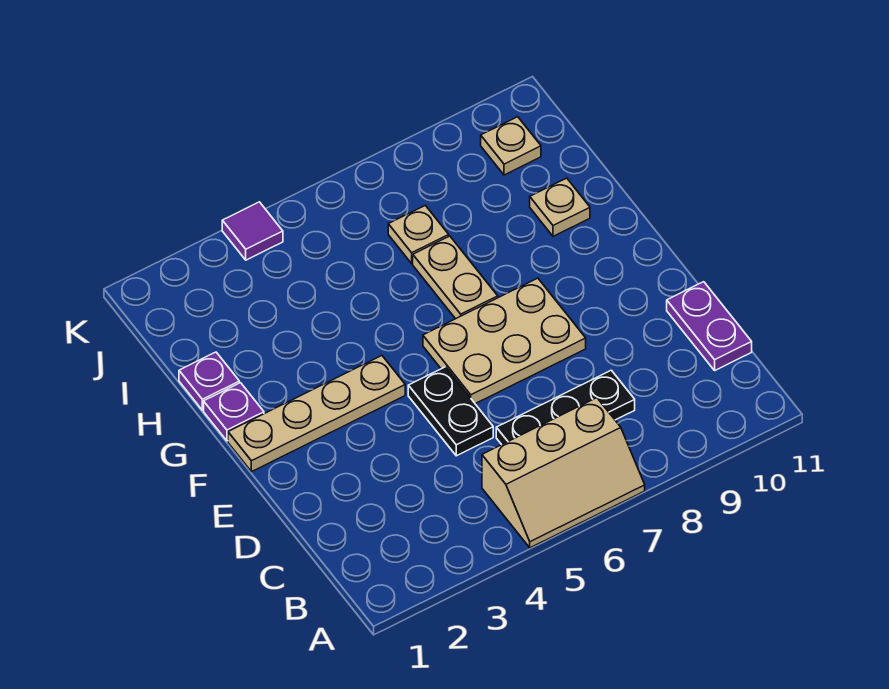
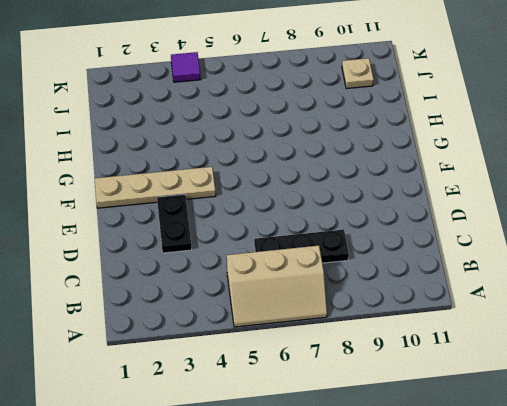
black 1x2 plate [157,194,192,253] -> black 1x2 plate moved to [408,367,493,456]
none -> purple 1x2 plate [667,282,752,370]
none -> tan 2x3 plate [423,278,586,404]
none -> purple 1x1 plate [204,383,264,441]

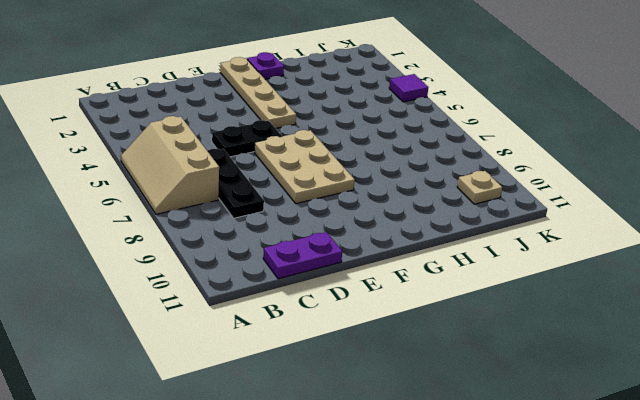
none -> tan 1x2 plate [413,236,498,319]
none -> purple 1x1 plate [179,352,239,410]
none -> tan 1x1 plate [530,178,590,236]

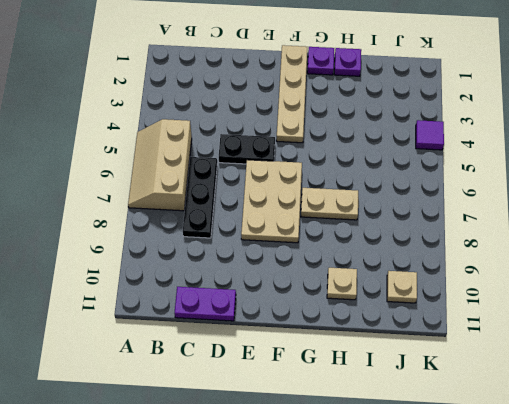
none -> tan 1x1 plate [388,205,449,263]

